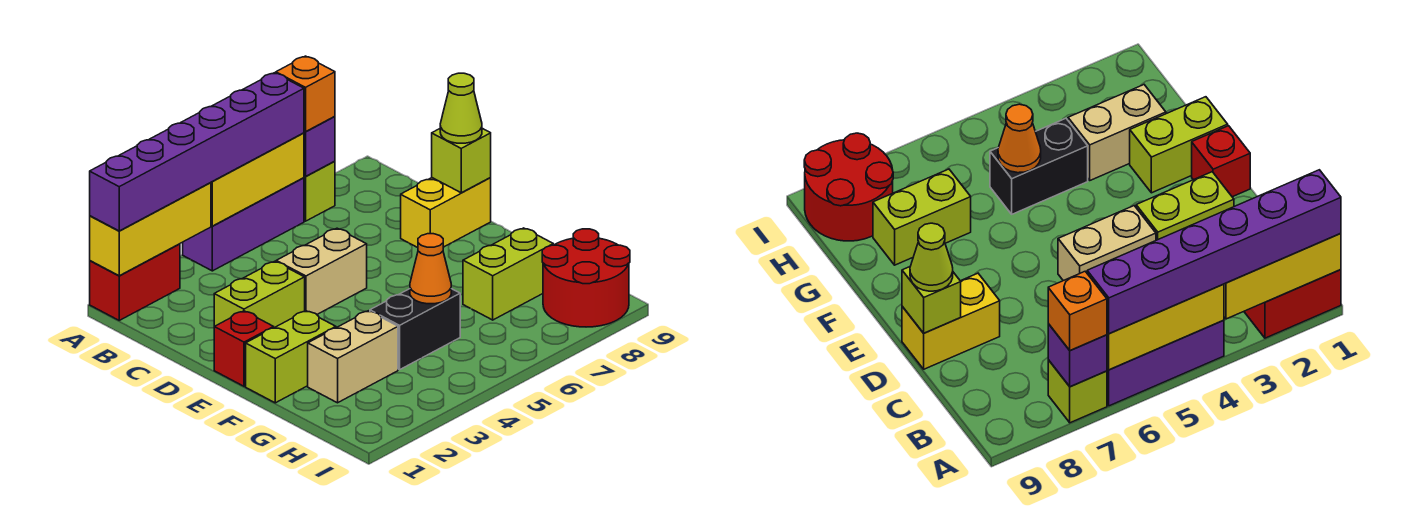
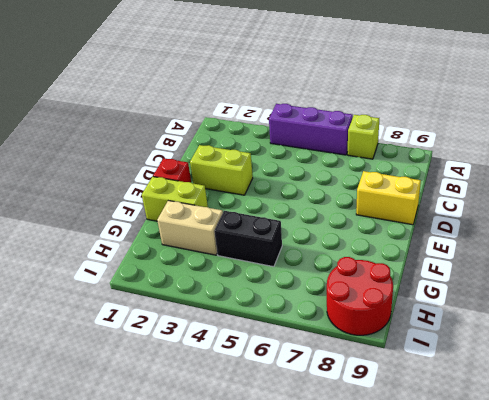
none -> red 1x2 brick [90,244,180,320]
none -> tan 1x2 brick [276,228,367,314]
none -> lime 1x2 brick [463,228,553,320]

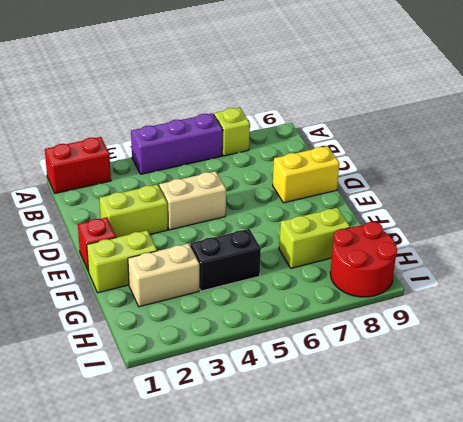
none -> yellow 1x3 brick [90,183,211,276]
none -> yellow 1x3 brick [211,133,304,226]
none -> purple 1x1 brick [304,116,335,176]

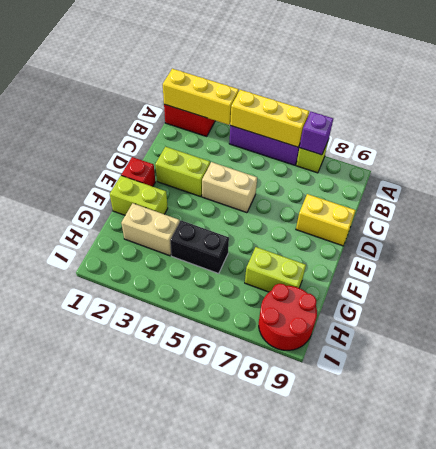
none -> lime 1x1 brick [432,128,491,193]
none -> orange 1x1 cone [410,234,451,304]
none -> purple 1x6 brick [90,73,304,231]

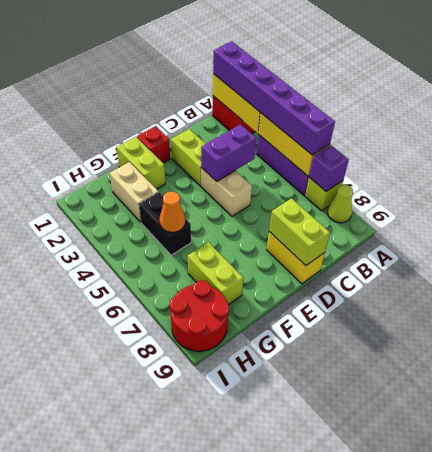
lime 1x1 cone [328,185,353,223] -> lime 1x1 cone moved to [440,73,482,143]
purple 1x2 brick [201,124,256,182] -> none
lime 1x2 brick [269,198,330,266] -> lime 1x1 brick [432,128,491,193]
none -> orange 1x1 brick [276,56,335,132]

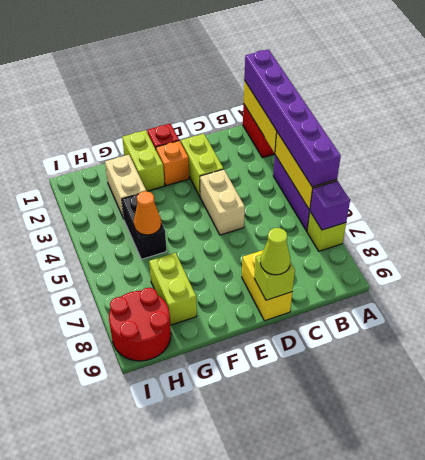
orange 1x1 brick [156,141,189,186] -> orange 1x1 brick moved to [276,56,335,132]

